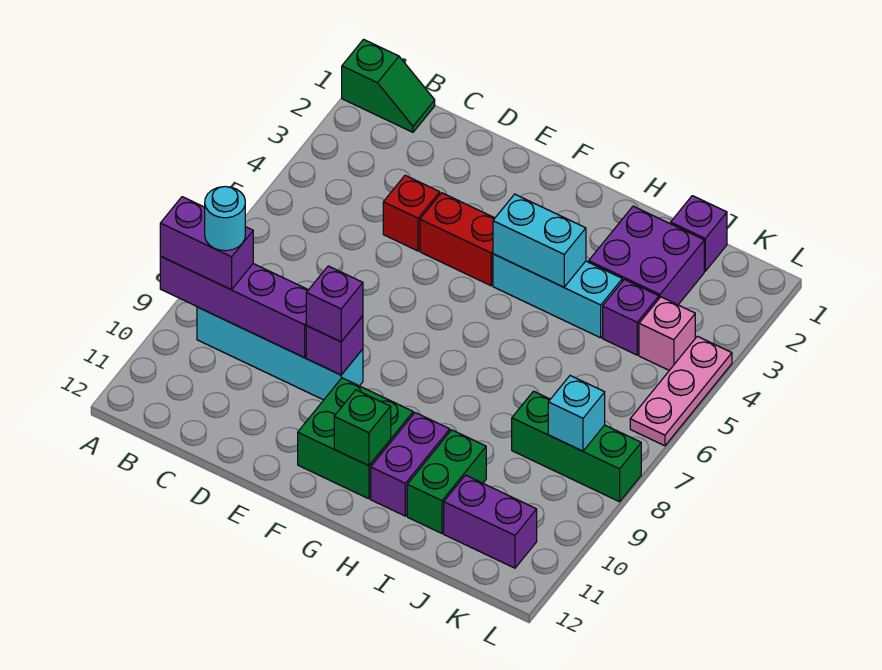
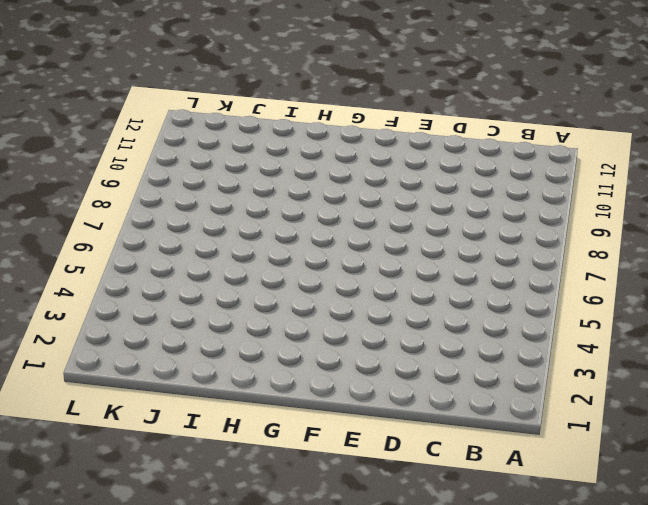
none -> green 1x2 slope [342,39,435,132]
none -> cyan 1x4 brick [197,307,363,400]
none -> red 1x1 brick [383,175,440,251]

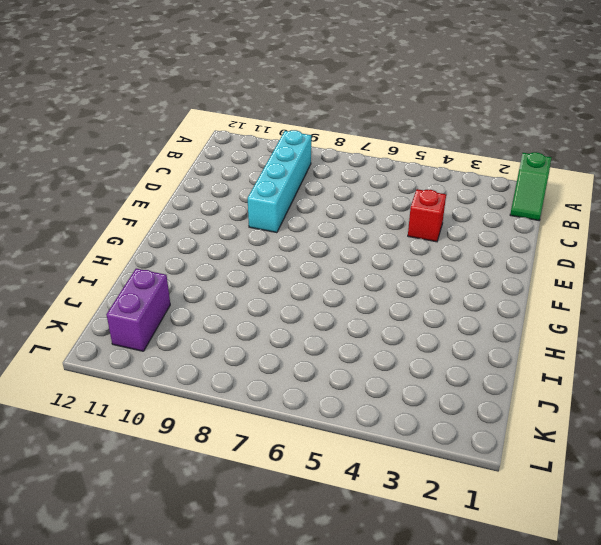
none -> red 1x2 brick [420,193,495,286]
none -> green 2x2 brick [298,378,413,499]
none -> cyan 1x3 brick [493,254,622,338]

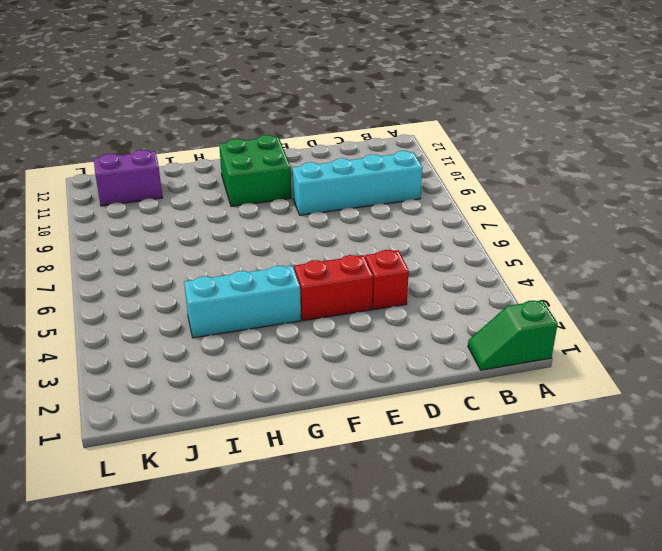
none -> purple 1x2 brick [371,413,450,516]
none -> purple 2x2 brick [589,206,704,305]
none -> green 1x2 brick [407,430,486,533]

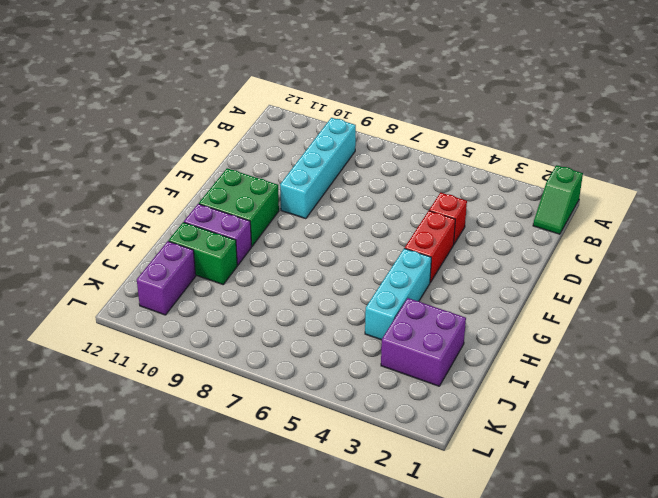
none -> purple 1x1 brick [671,196,727,271]
none -> purple 1x1 brick [603,279,659,355]
none -> green 1x3 brick [512,391,641,502]

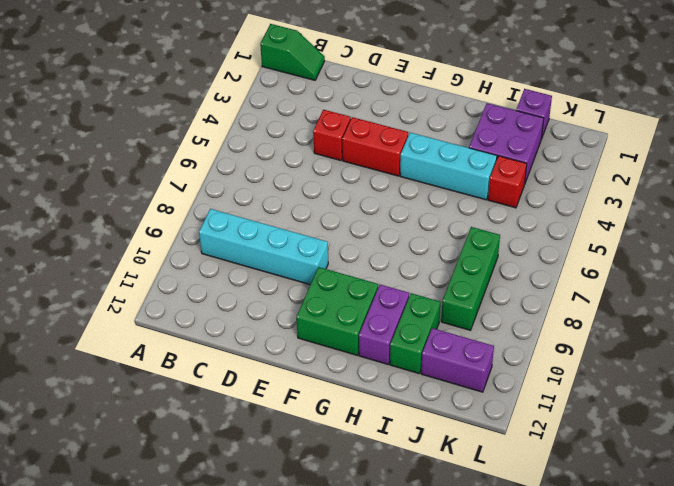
red 1x1 brick [488,156,527,208] -> purple 1x1 brick [603,279,659,355]
green 1x3 brick [441,227,500,330] -> green 1x3 brick turned to [512,391,641,502]
none -> pink 1x1 brick [639,297,695,370]
none -> pink 1x3 plate [630,336,732,446]
none -> purple 1x4 brick [160,256,308,358]

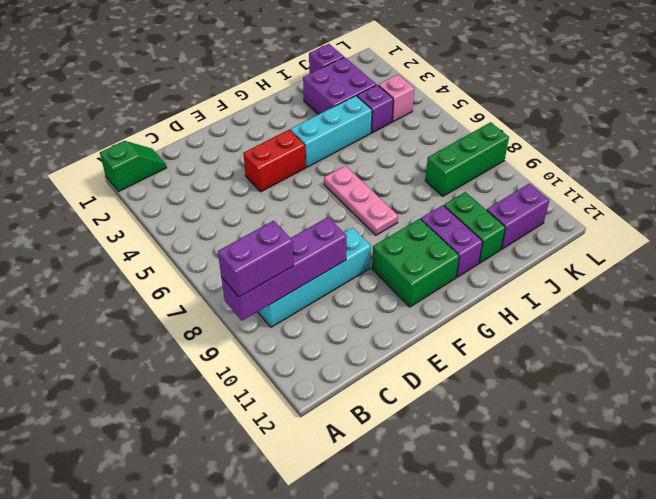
pink 1x3 plate [324,166,398,235] -> pink 1x3 plate moved to [630,336,732,446]
none -> red 1x1 brick [383,175,440,251]
none -> purple 1x1 brick [306,316,363,375]
none -> cyan 1x2 brick [493,194,586,287]

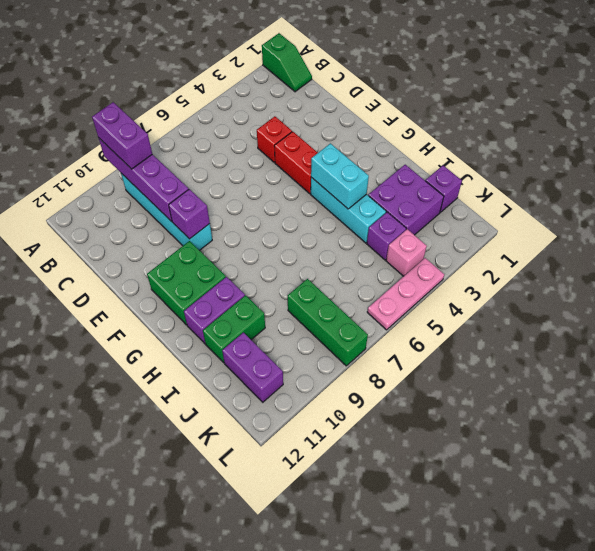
none -> green 1x1 brick [334,390,391,466]
none -> cyan 1x1 brick [548,376,605,451]
none -> purple 1x1 brick [306,266,363,342]

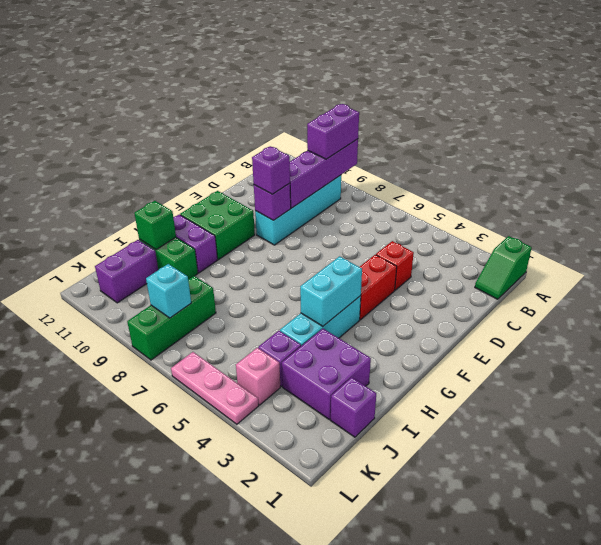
green 1x1 brick [134,201,176,250] -> green 1x1 brick moved to [334,390,391,466]
none -> cyan 1x1 round brick [205,186,245,251]

